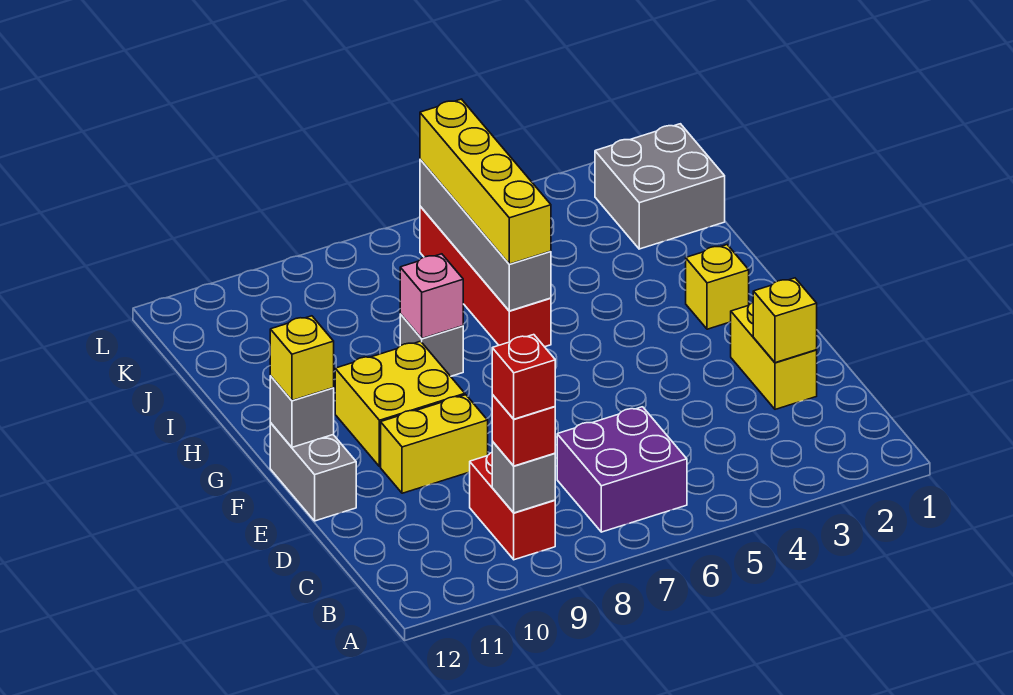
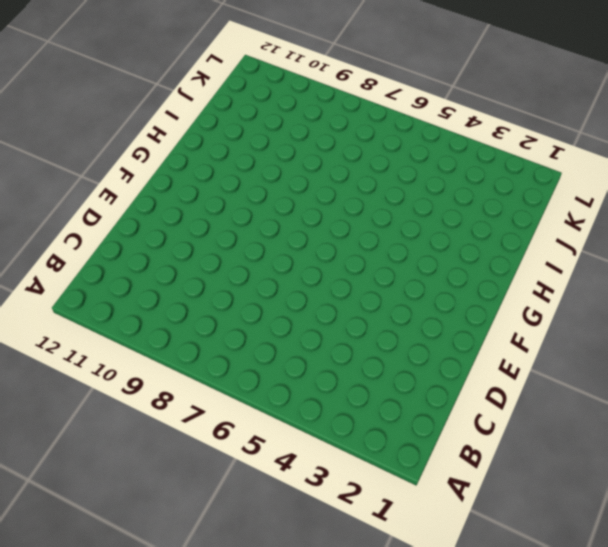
none -> purple 2x2 brick [557,407,687,532]
none -> red 1x2 brick [470,453,555,560]
none -> yellow 1x2 brick [731,302,817,409]

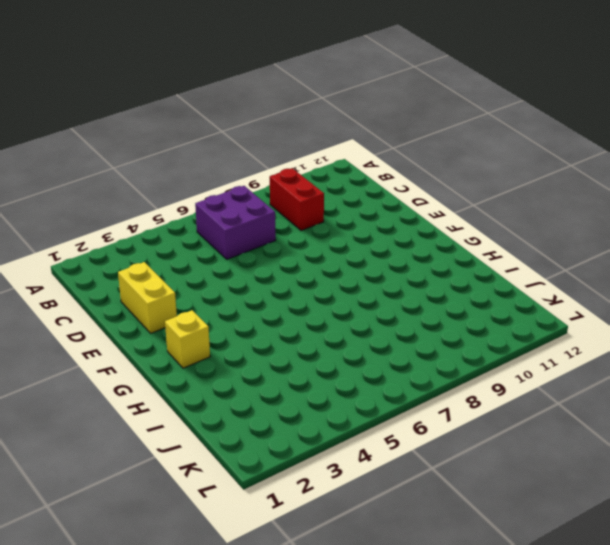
none -> yellow 1x2 brick [381,395,488,493]
none -> grey 1x2 brick [270,423,356,521]
none -> yellow 2x2 brick [335,341,465,467]

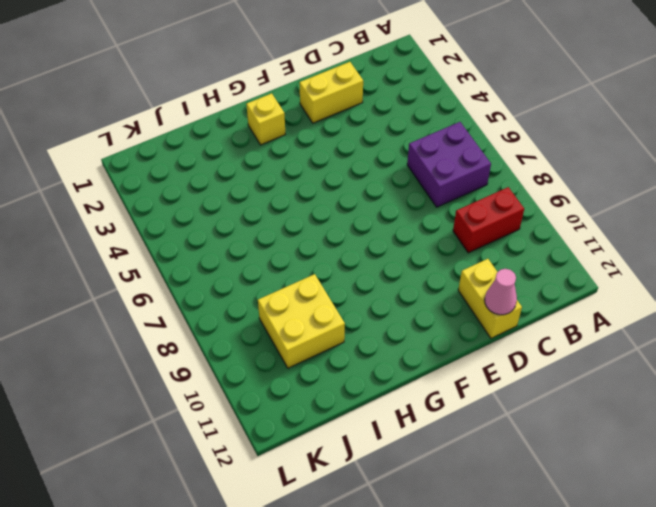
yellow 1x2 brick [458,259,522,338] -> yellow 1x2 brick moved to [381,395,488,493]
pink 1x1 cone [485,269,517,315] -> none
yellow 2x2 brick [258,274,345,368] -> yellow 2x2 brick moved to [335,341,465,467]
none -> grey 1x2 brick [270,423,356,521]
none -> red 1x4 brick [420,206,551,347]
none -> grey 1x1 brick [400,314,463,376]

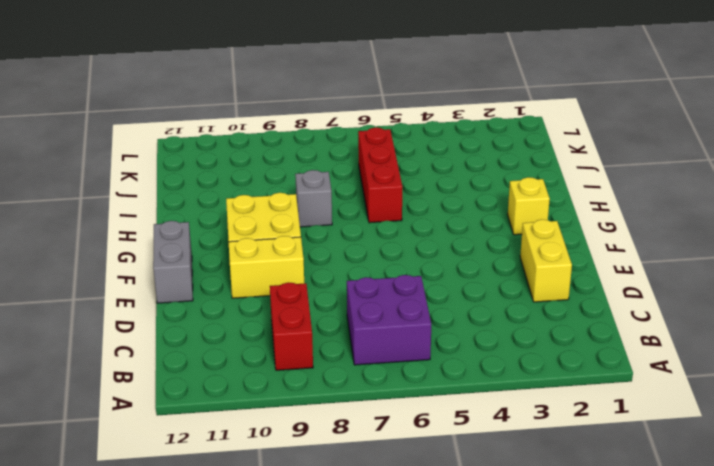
red 1x3 brick [358,128,402,223] -> red 1x4 brick [420,206,551,347]
none -> grey 2x2 brick [595,124,725,249]
none -> grey 1x1 brick [492,441,555,513]
none -> yellow 1x1 brick [753,278,817,363]

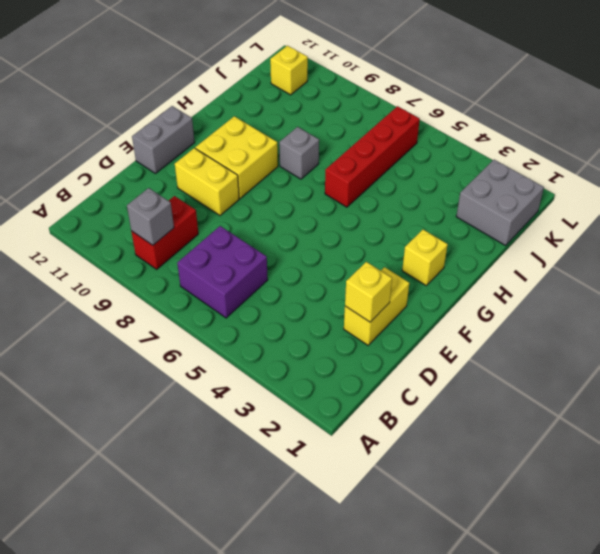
yellow 1x1 brick [270,46,308,95] -> yellow 1x1 brick moved to [270,316,334,401]
none -> grey 1x1 brick [270,376,334,447]
none -> grey 1x4 brick [420,159,551,311]
none -> pink 1x1 brick [400,254,463,339]

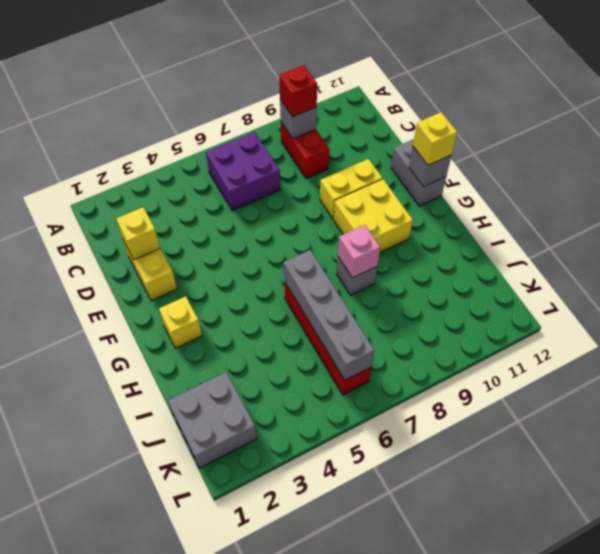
none -> yellow 1x4 brick [420,99,551,264]
none -> red 1x1 brick [492,335,555,419]

